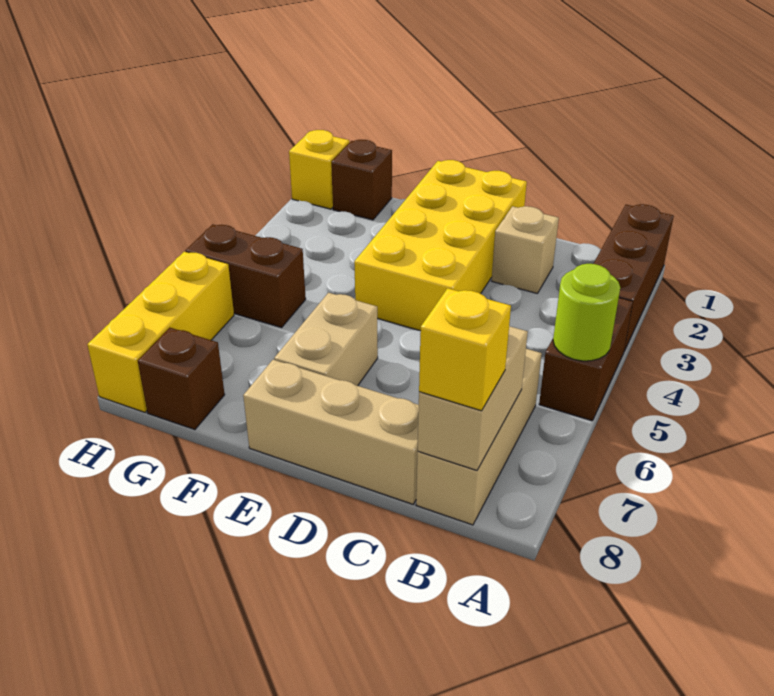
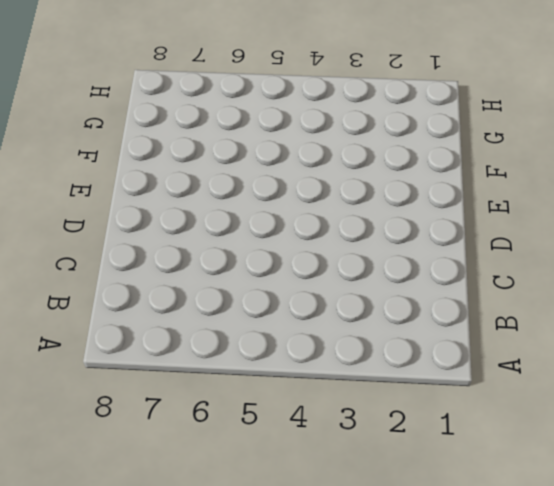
none -> brown 1x3 brick [594,204,674,351]
none -> brown 1x2 brick [539,298,633,421]
none -> tan 1x3 brick [416,349,542,525]

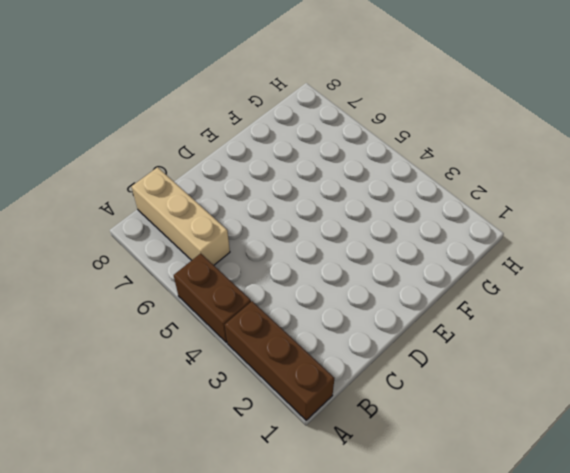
none -> tan 1x1 brick [492,206,559,293]
none -> tan 1x3 brick [243,360,419,504]
none -> yellow 2x4 brick [354,160,527,331]

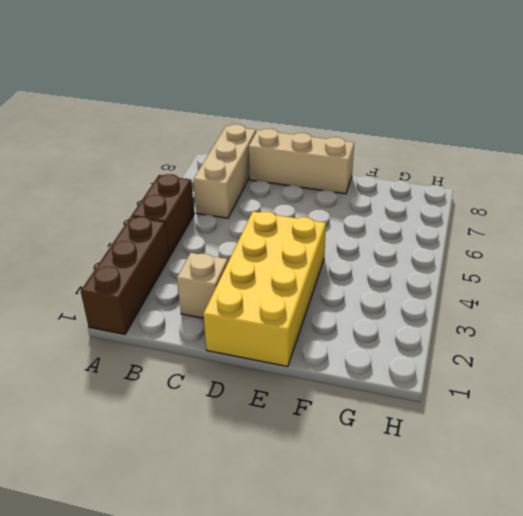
none -> tan 1x2 brick [274,293,378,386]
none -> brown 1x1 brick [331,140,392,220]
none -> brown 1x2 brick [186,224,306,328]

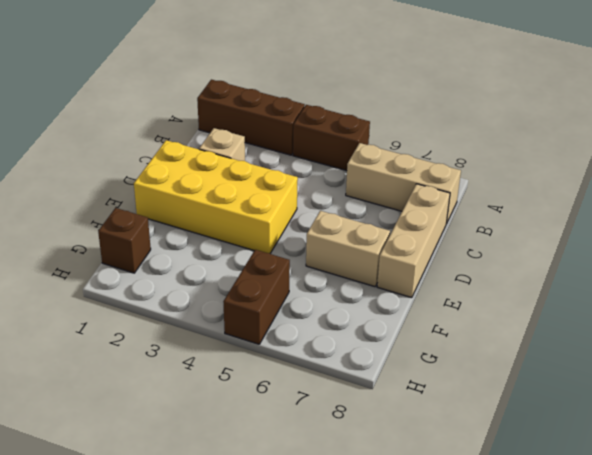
none -> brown 1x1 brick [138,328,225,430]
none -> yellow 1x1 brick [289,130,350,209]
none -> yellow 1x3 brick [87,252,234,412]

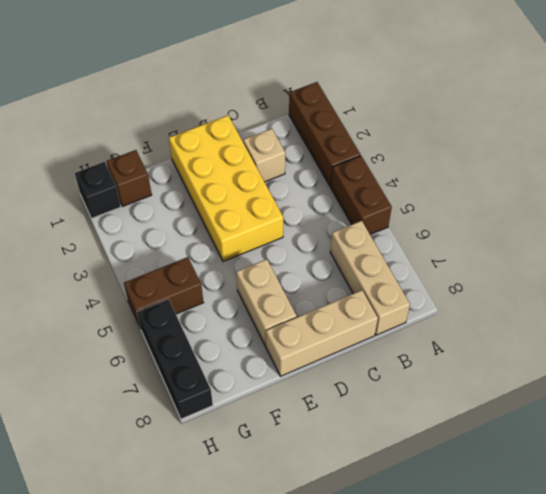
black 1x1 brick [75,162,121,218] -> yellow 1x1 brick [289,130,350,209]
black 1x3 brick [137,299,213,419] -> yellow 1x3 brick [87,252,234,412]
none -> brown 1x1 brick [138,328,225,430]
none -> lime 1x1 round brick [553,264,620,361]
none -> tan 1x2 brick [418,326,528,470]

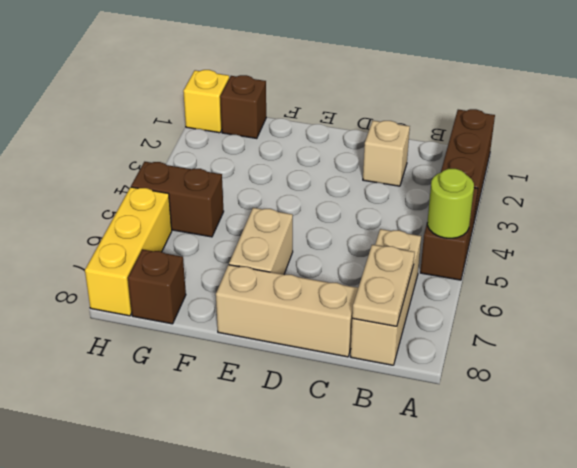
tan 1x2 plate [352,245,415,326] -> tan 1x2 brick [418,326,528,470]
none -> yellow 2x4 brick [354,160,527,331]
none -> yellow 1x1 brick [419,288,511,411]

